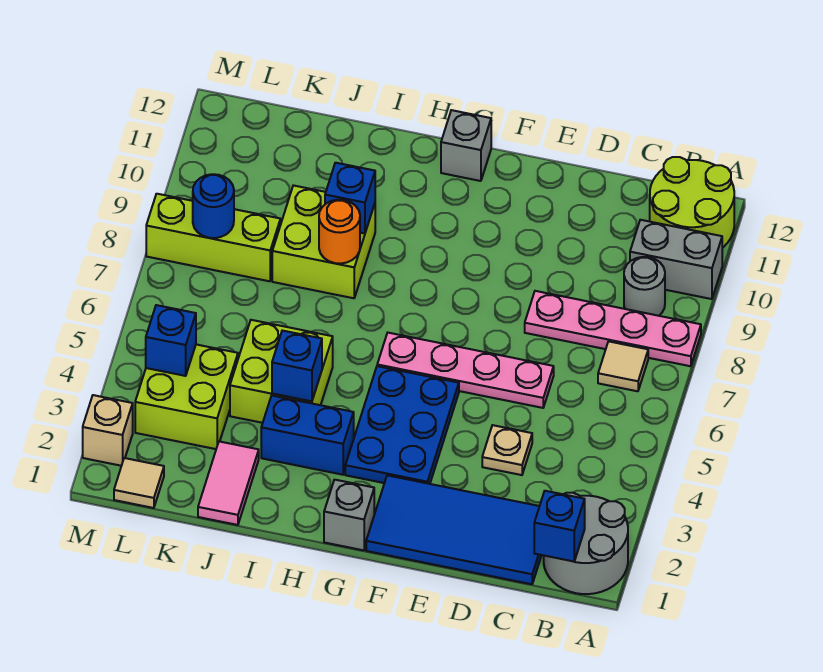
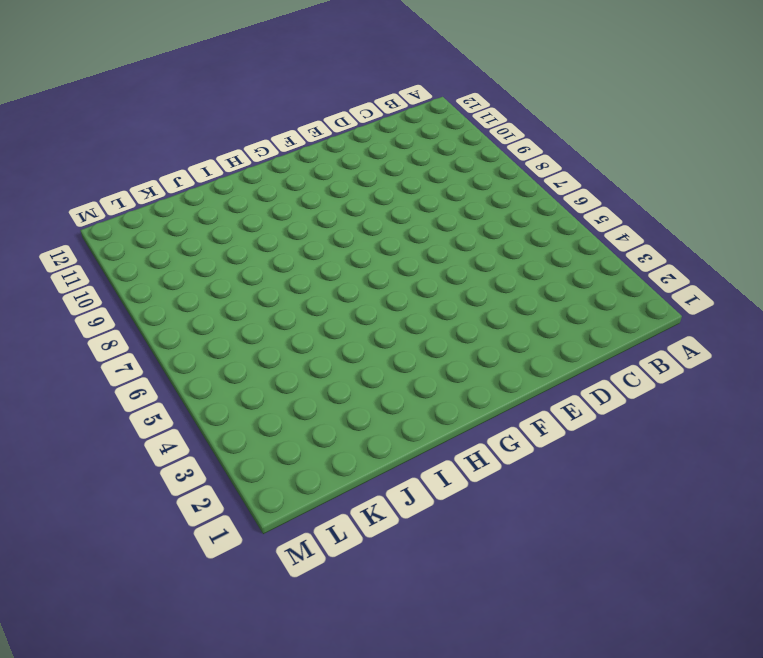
none -> grey 2x2 round brick [544,493,628,594]
none -> pink 1x4 plate [525,291,701,366]
none -> grey 1x2 brick [630,220,722,299]

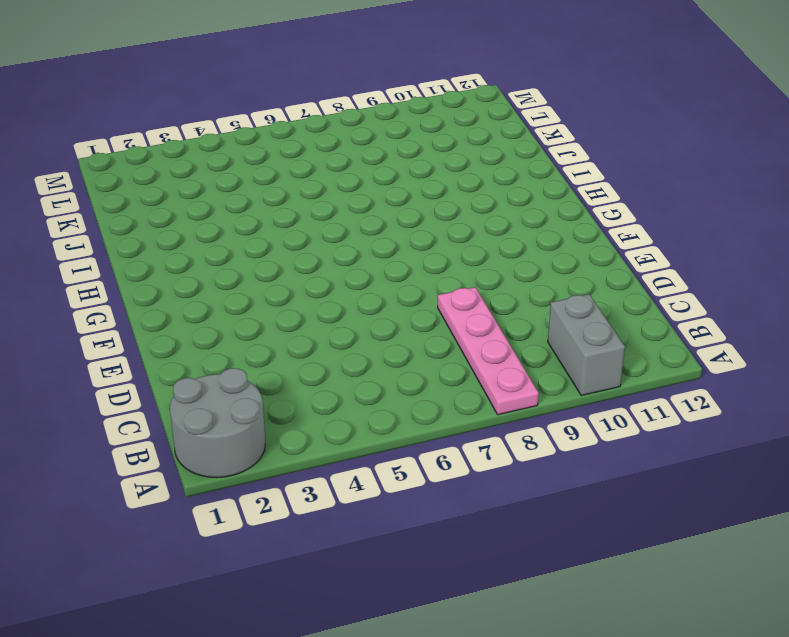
none -> lime 2x2 round brick [650,157,734,248]
none -> tan 1x1 tile [598,341,648,391]
none -> grey 1x1 round brick [624,257,665,316]

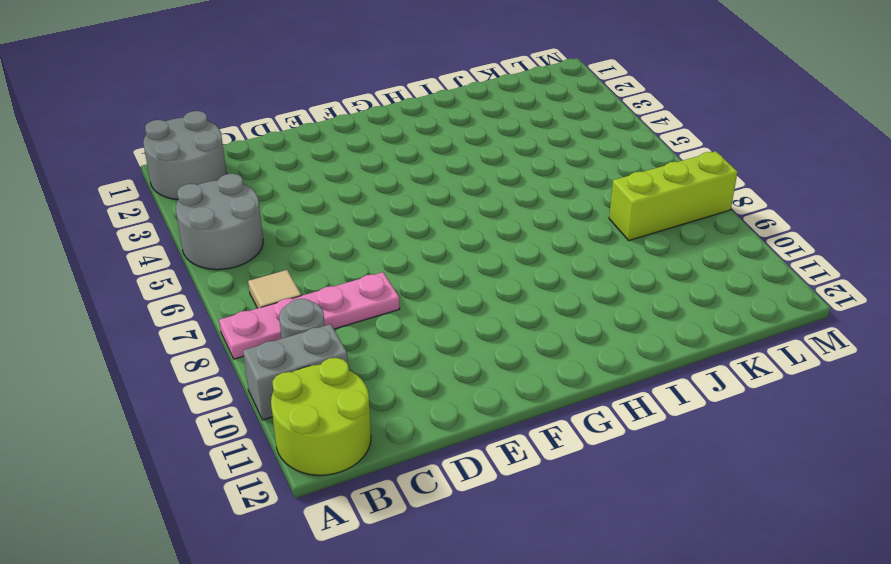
grey 2x2 round brick [176,174,263,270] -> none
none -> blue 2x4 tile [366,475,542,584]
none -> tan 1x1 plate [482,425,532,475]
none -> pink 1x4 plate [377,333,554,408]

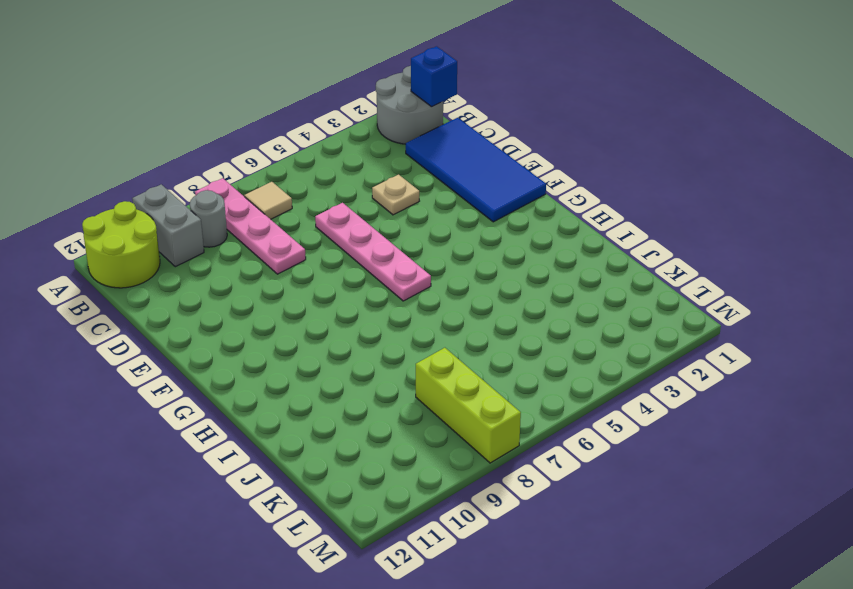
none -> blue 2x3 plate [345,366,459,484]
none -> grey 1x1 brick [324,480,374,550]
none -> grey 1x1 brick [441,110,491,181]

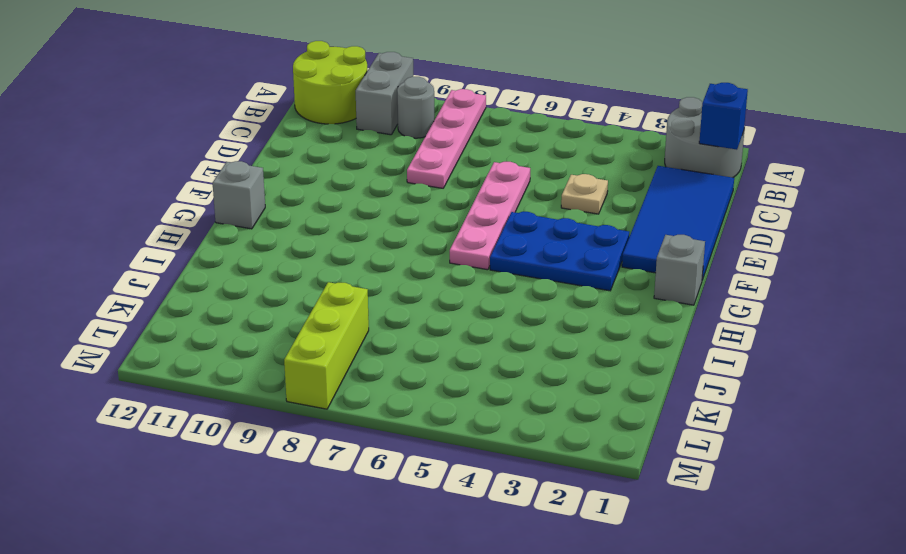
none -> tan 1x1 tile [598,341,648,391]
none -> blue 1x2 brick [261,396,354,475]
none -> lime 2x2 brick [230,320,333,423]

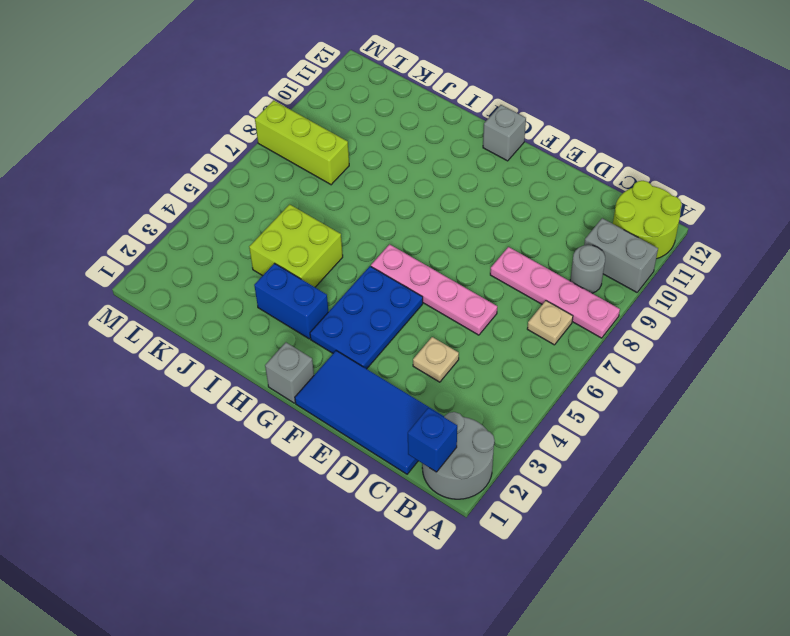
tan 1x1 plate [527,301,573,345] -> tan 1x1 tile [598,341,648,391]
none -> lime 2x2 brick [272,185,375,298]
none -> pink 1x2 tile [198,441,259,525]
none -> lime 2x2 brick [135,344,238,449]

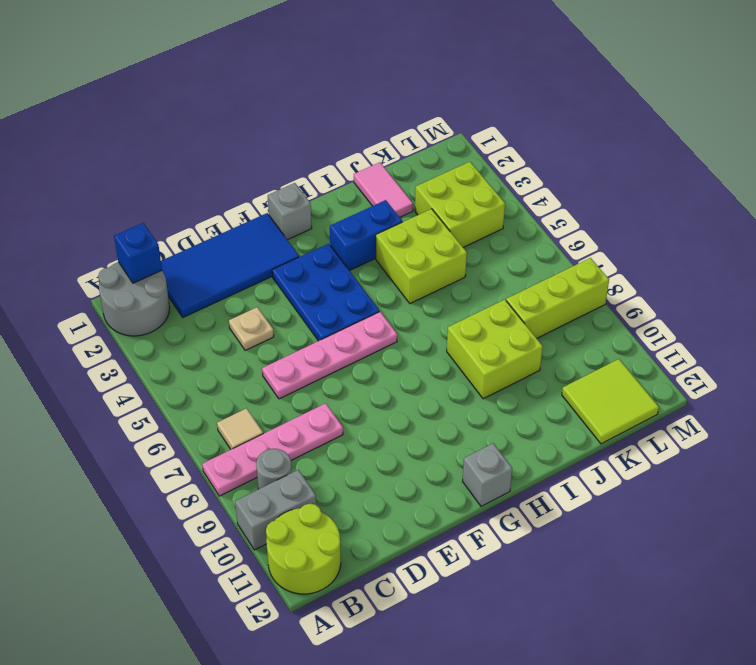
lime 2x2 tile [562,359,659,444] -> none
none -> tan 1x1 tile [114,458,164,508]
none -> tan 1x1 brick [83,395,133,466]
none -> blue 1x1 brick [272,331,322,401]

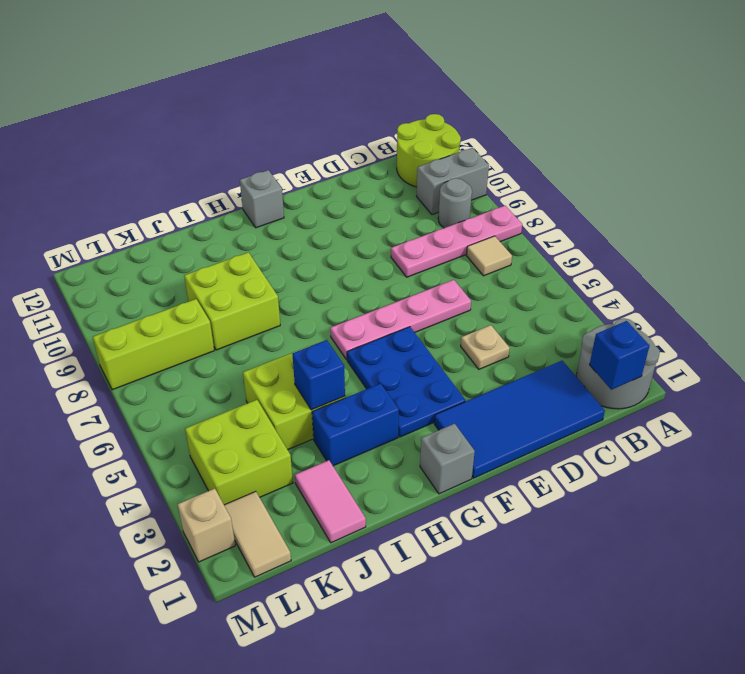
tan 1x2 tile [224,491,291,577] -> tan 1x1 tile [114,458,164,508]
none -> orange 1x1 round brick [319,200,360,264]
none -> blue 1x1 brick [325,163,375,233]
none -> blue 1x1 brick [146,305,196,376]

